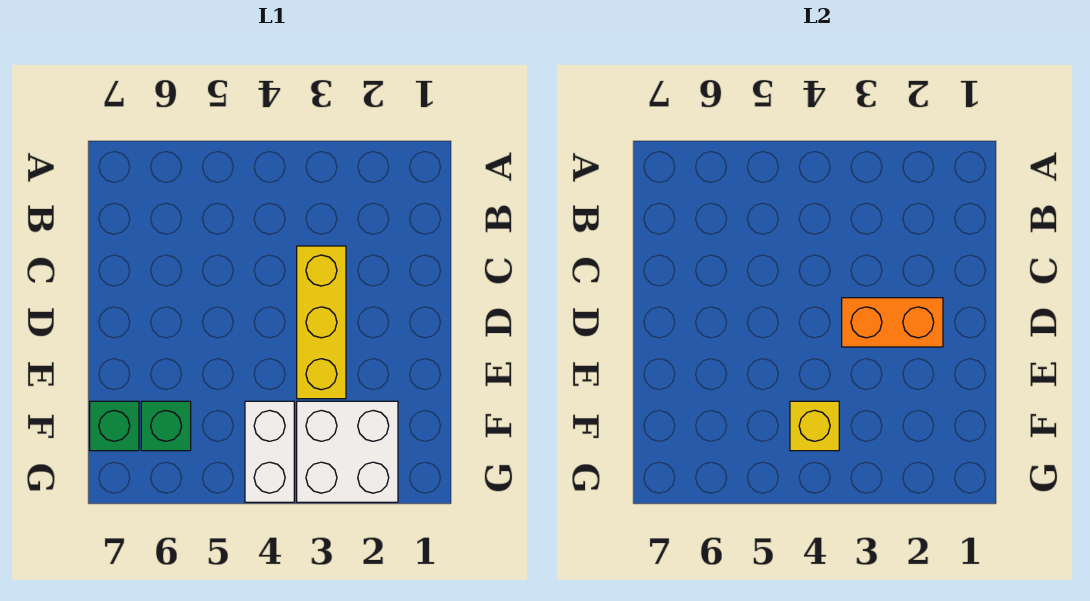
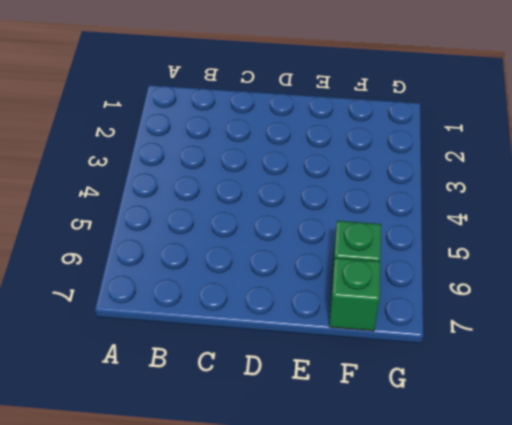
none -> yellow 1x3 brick [297,246,346,399]
none -> white 2x2 brick [297,401,398,502]

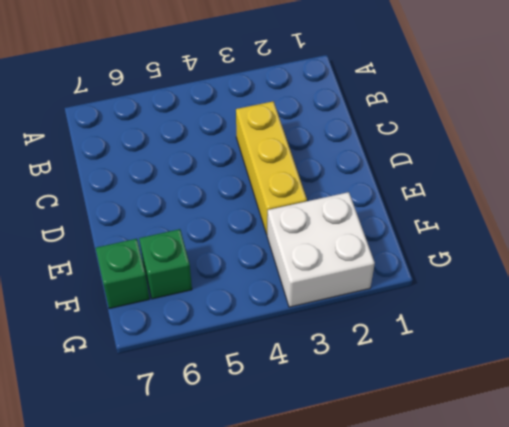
none -> white 1x2 brick [245,401,294,502]
none -> orange 1x2 brick [842,298,943,347]

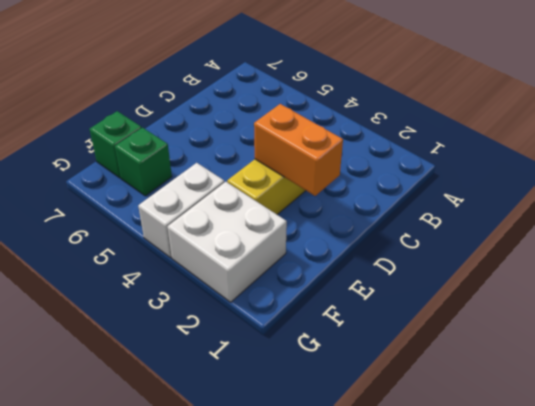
none -> yellow 1x1 brick [790,401,839,451]

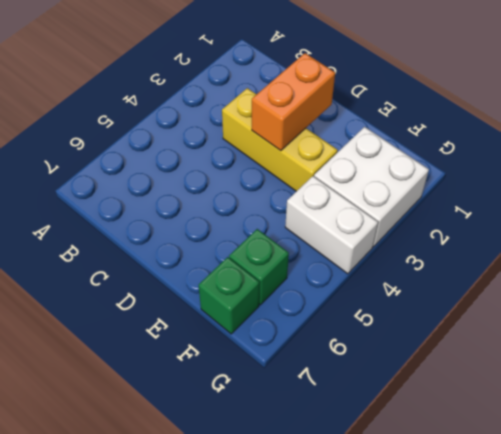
none -> yellow 1x1 brick [790,401,839,451]

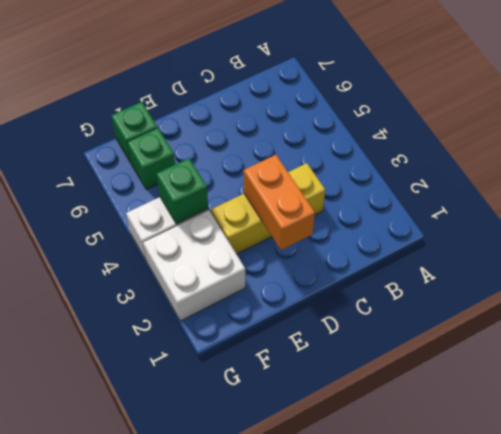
green 1x1 brick [156,158,208,224] -> yellow 1x1 brick [790,401,839,451]

